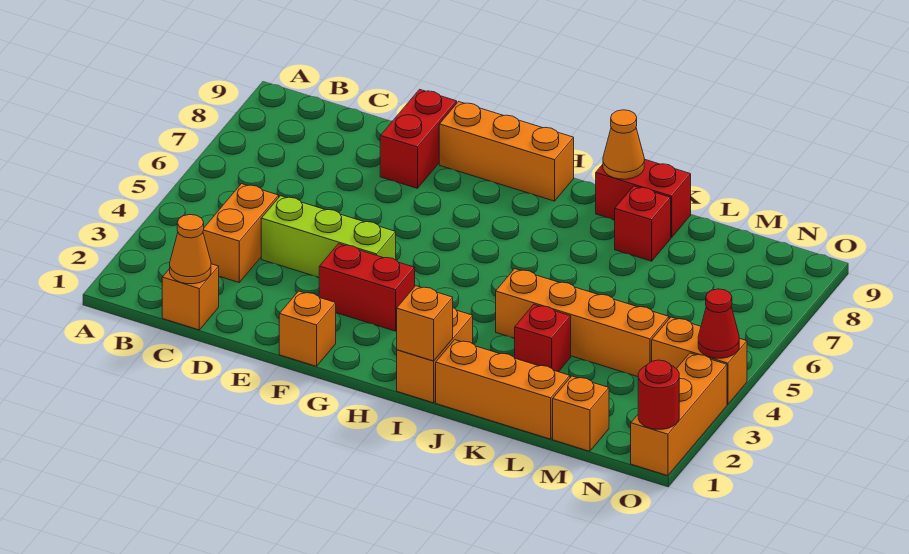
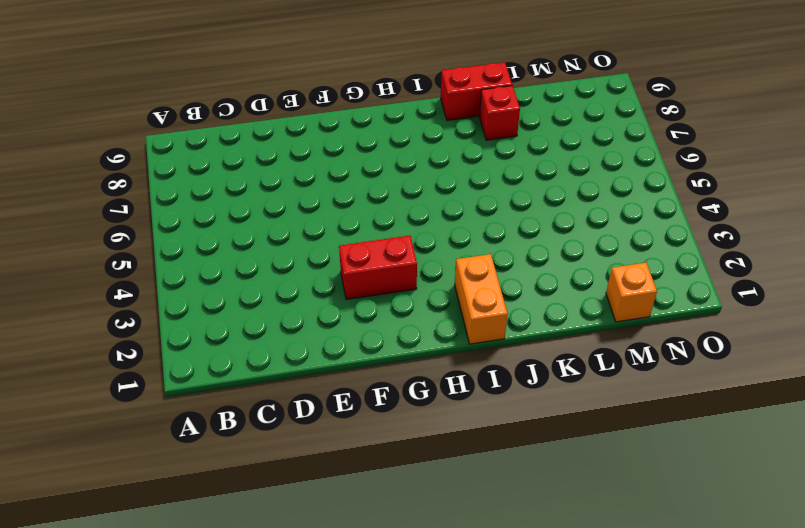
none -> orange 1x1 brick [162,264,219,330]
none -> orange 1x2 brick [203,184,279,282]
none -> lime 1x3 brick [261,196,396,277]

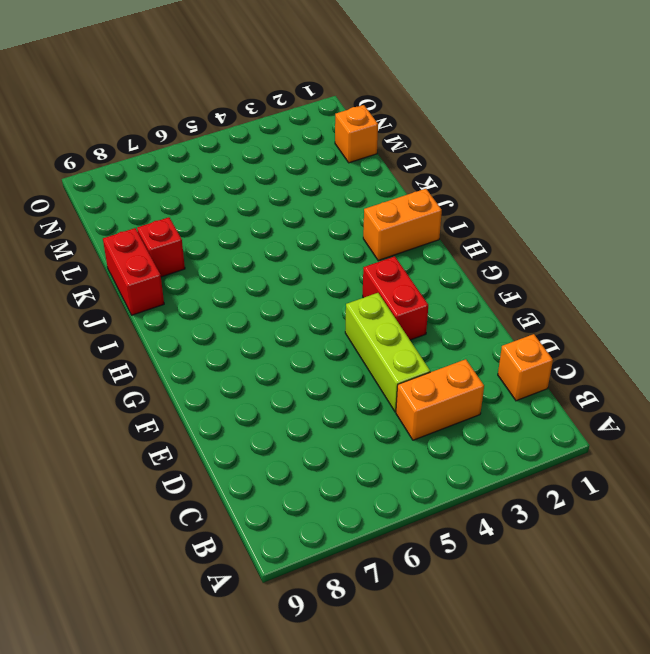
none -> red 1x2 brick [380,89,457,188]
none -> orange 1x1 brick [279,291,336,366]
none -> orange 1x3 brick [439,102,574,201]

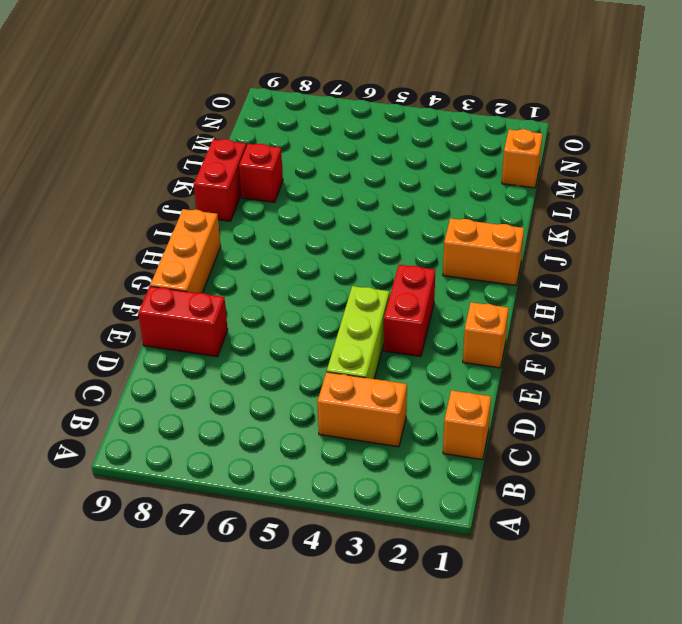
none -> orange 1x3 brick [436,340,570,439]
none -> orange 1x4 brick [496,269,669,377]
none -> red 1x1 brick [515,305,571,372]

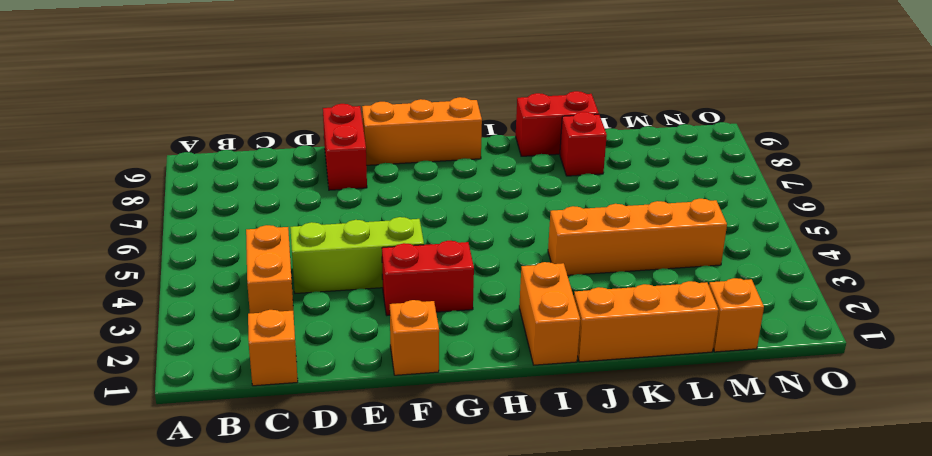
none -> red 1x1 brick [515,305,571,372]
none -> orange 1x2 brick [652,317,747,405]
none -> orange 1x3 brick [631,353,727,476]

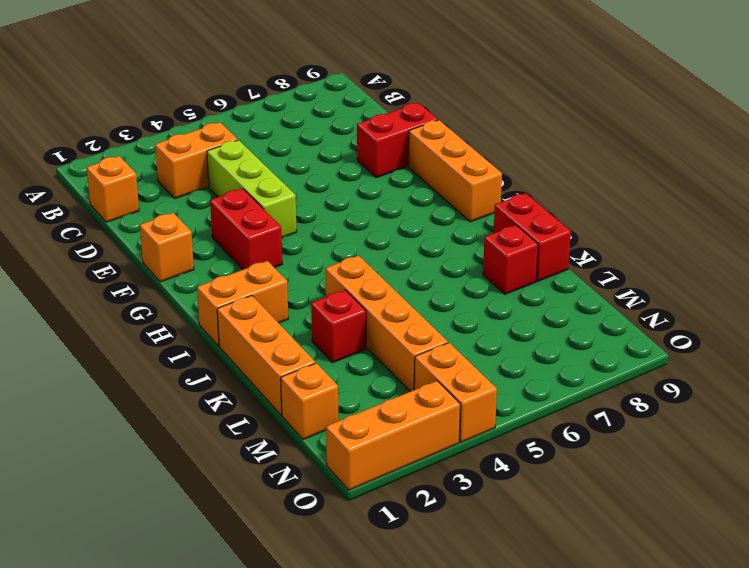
none -> orange 1x1 cone [170,215,211,284]
none -> orange 1x1 brick [397,286,453,361]
none -> orange 1x1 cone [603,110,644,179]

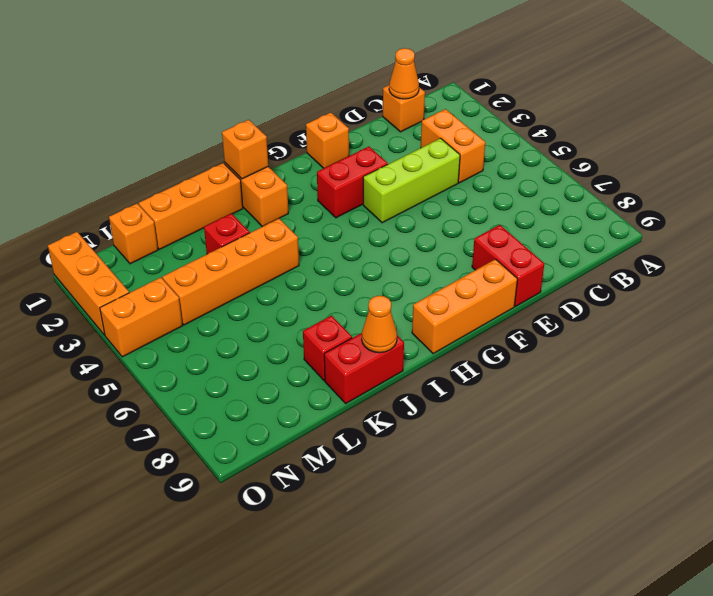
none -> red 1x1 round brick [638,360,679,429]
none -> red 1x1 cone [698,289,739,358]

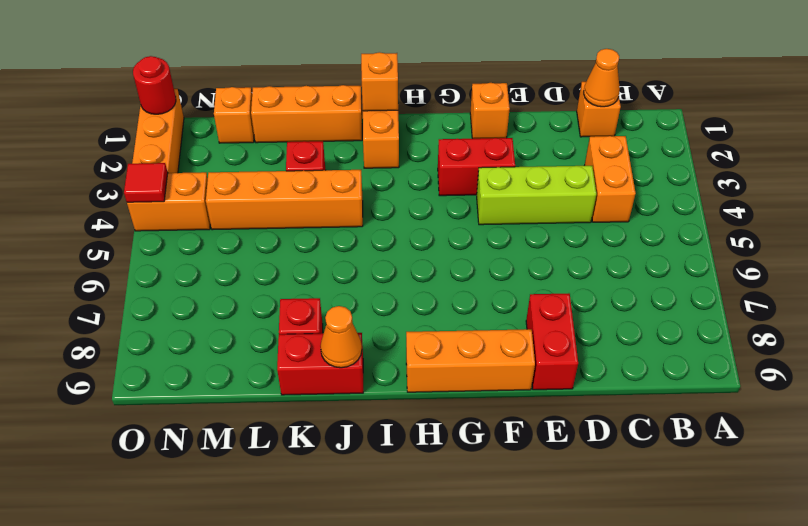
red 1x1 tile [124,163,168,202] -> red 1x1 cone [698,289,739,358]

